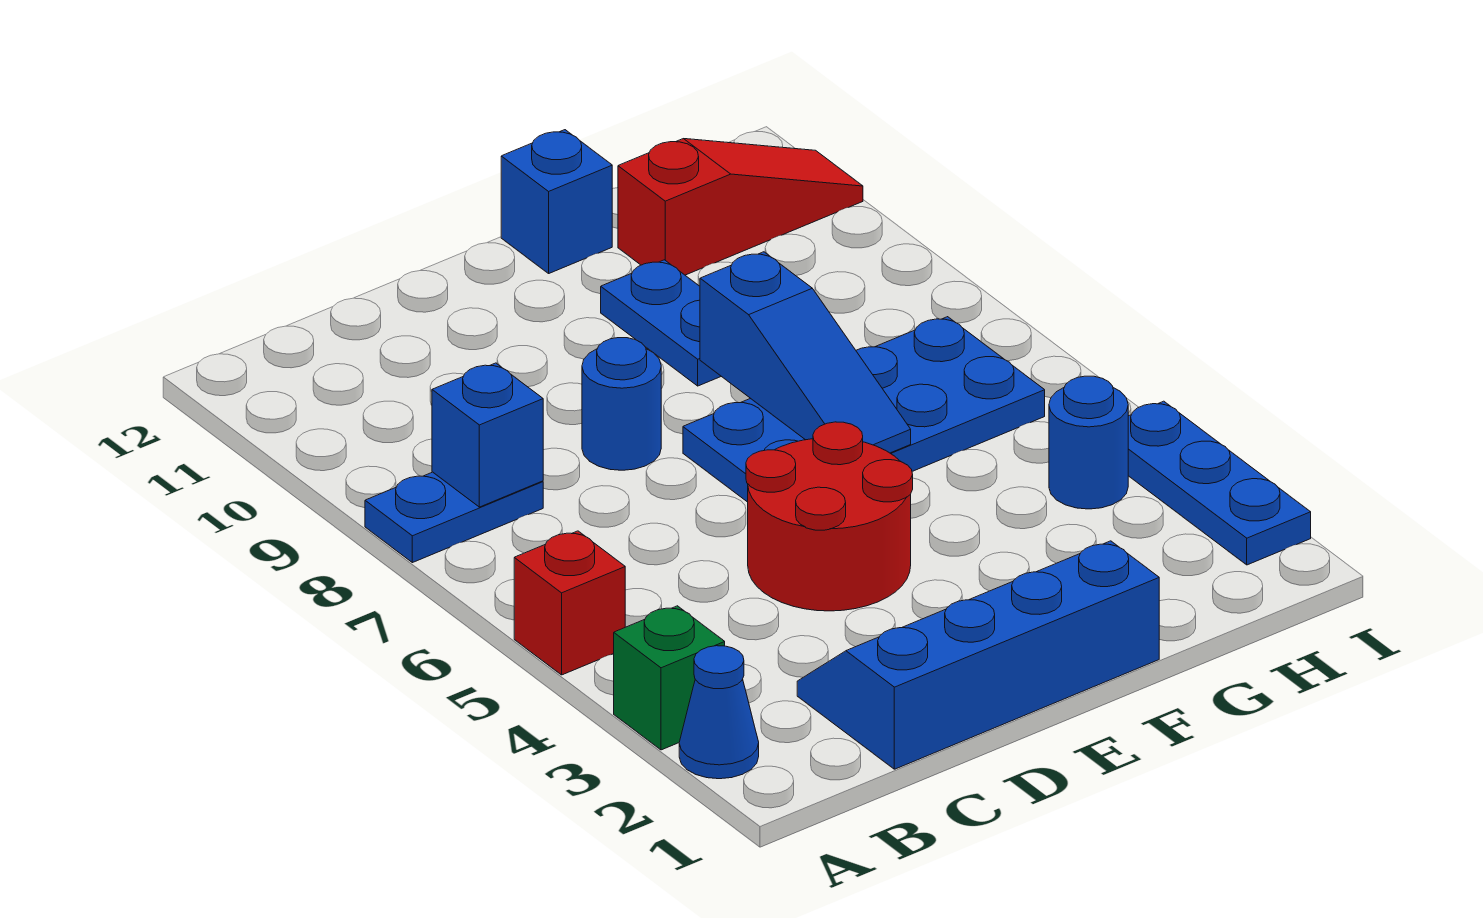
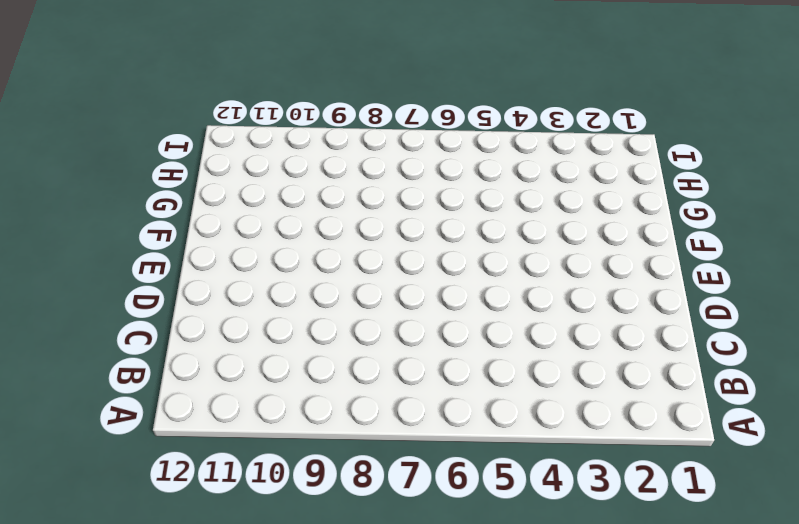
none -> blue 1x1 cone [679,646,759,779]
none -> green 1x1 brick [614,606,725,750]
none -> red 1x1 brick [514,531,625,675]

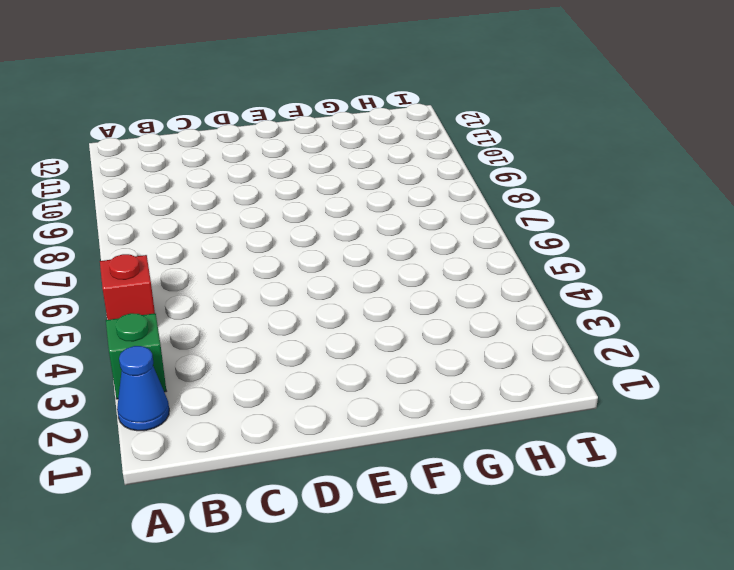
none -> blue 1x2 plate [365,472,543,563]
none -> blue 2x4 slope [797,541,1159,769]
none -> red 2x2 round brick [746,422,913,611]

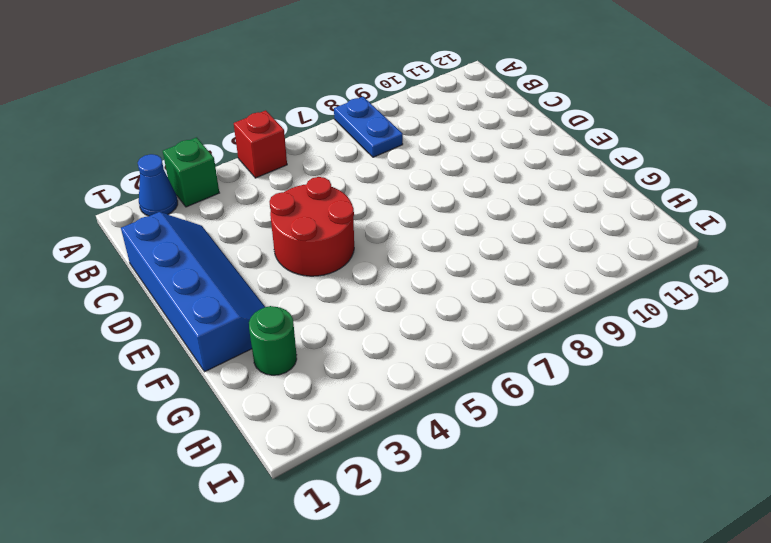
green 1x1 round brick [249,306,297,375] -> none
none -> blue 1x1 round brick [582,338,661,470]
none -> blue 2x4 plate [683,317,1045,502]
none -> blue 1x2 plate [601,260,721,386]

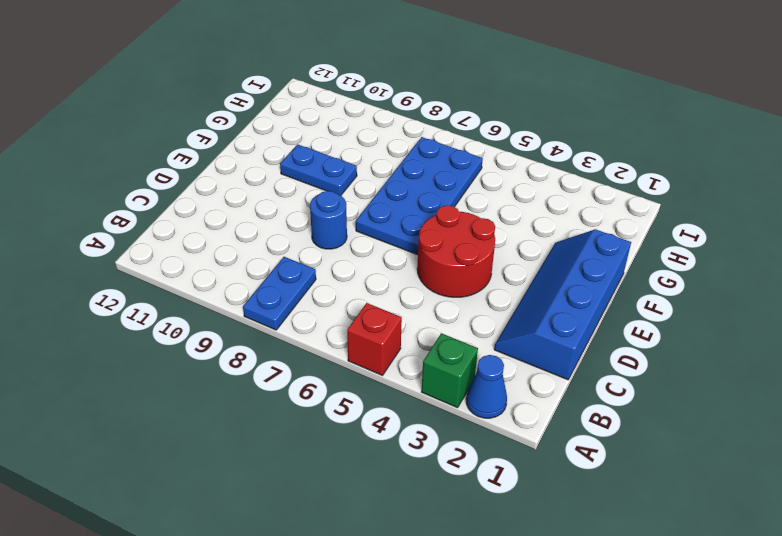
none -> blue 1x1 brick [501,130,612,273]
none -> red 1x3 slope [618,139,863,275]
none -> blue 1x1 round brick [1049,376,1128,509]

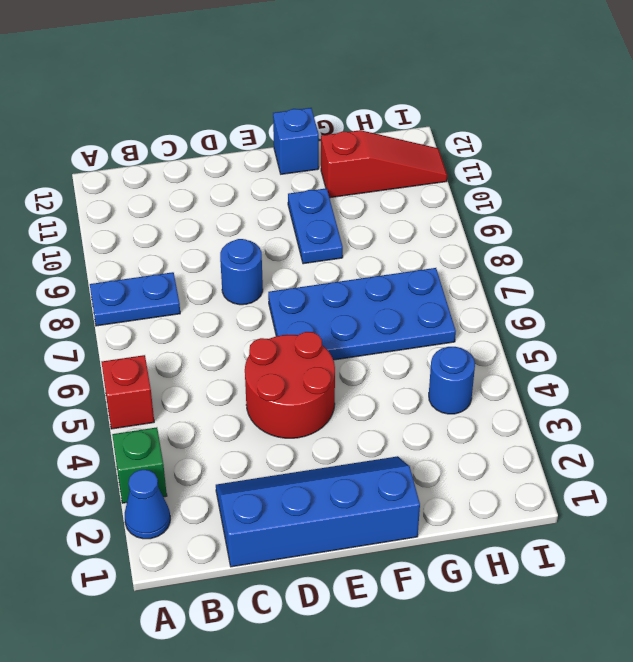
none -> blue 1x3 plate [1128,401,1311,565]
none -> blue 1x1 brick [432,363,543,507]
none -> blue 1x3 slope [700,252,911,453]

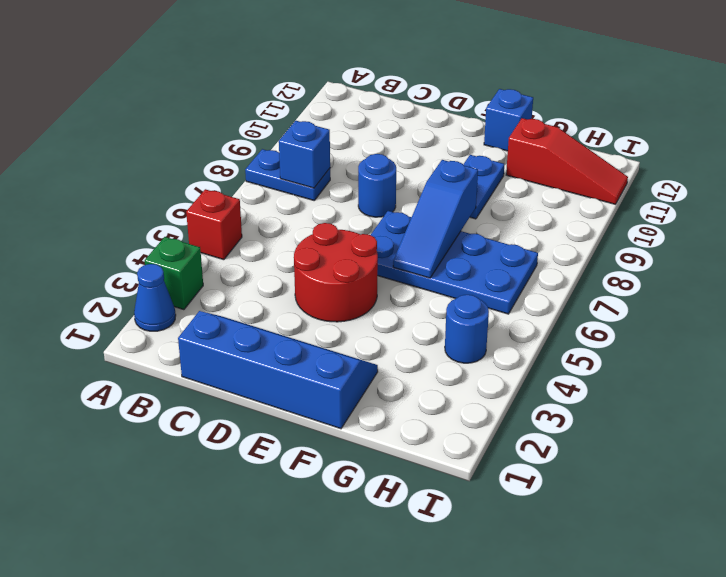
none -> blue 1x3 plate [1128,401,1311,565]

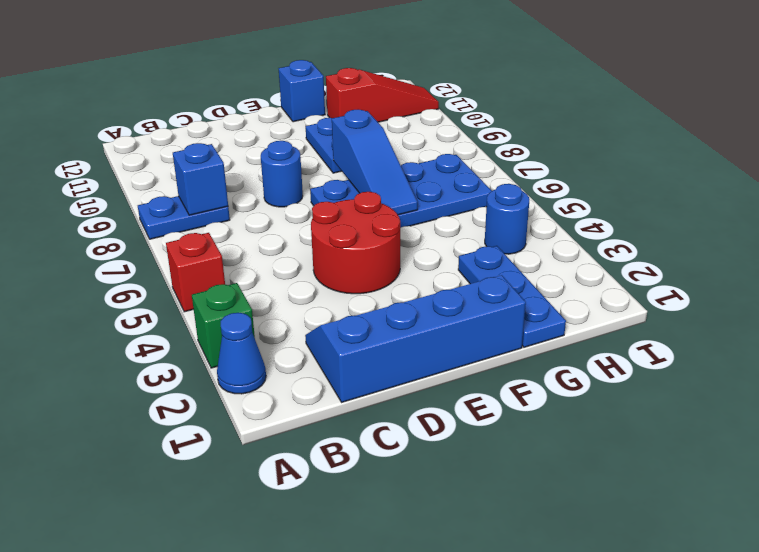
blue 1x3 plate [458,246,566,347] -> blue 1x3 plate moved to [1128,401,1311,565]

